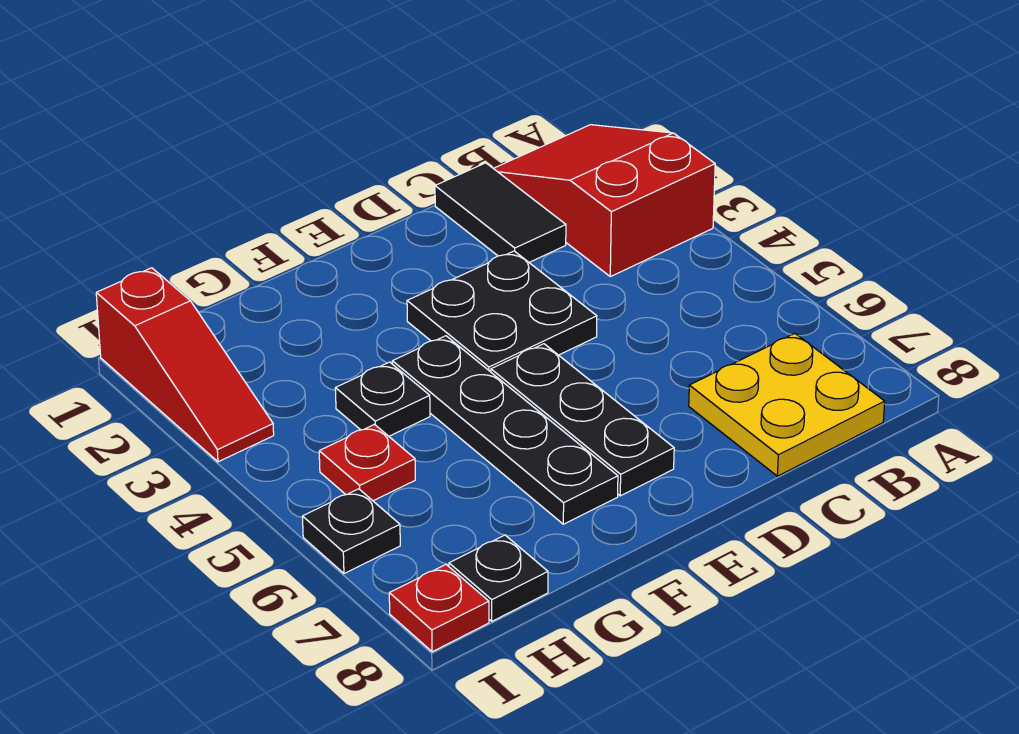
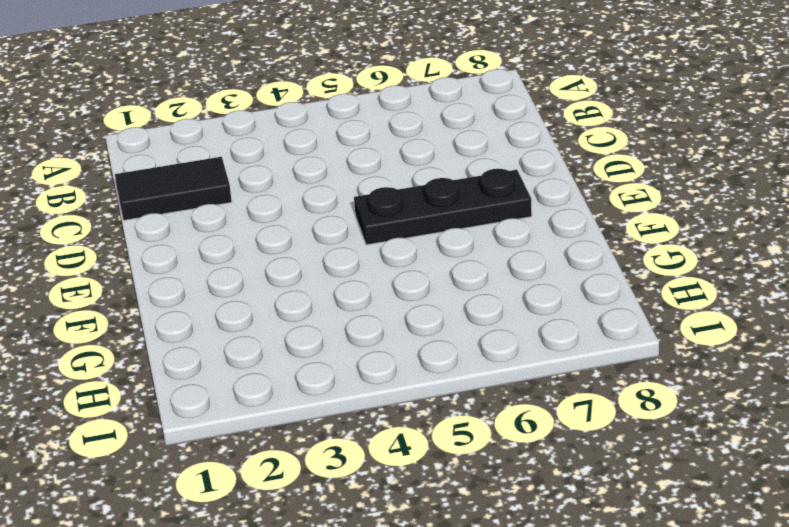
none -> red 2x3 slope [493,125,715,277]
none -> yellow 2x2 plate [689,334,885,476]
none -> black 2x2 plate [407,251,597,372]

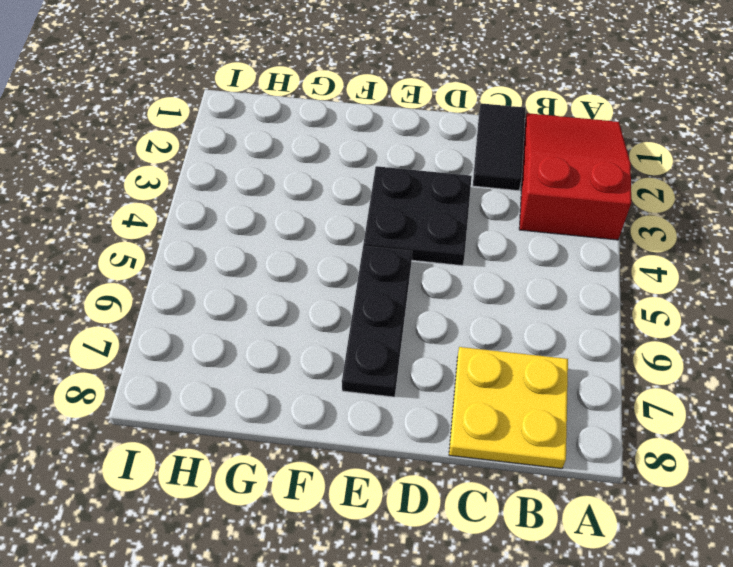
none -> black 1x4 plate [392,336,618,524]
none -> black 1x1 plate [335,362,430,436]
none -> red 1x1 plate [319,424,415,501]

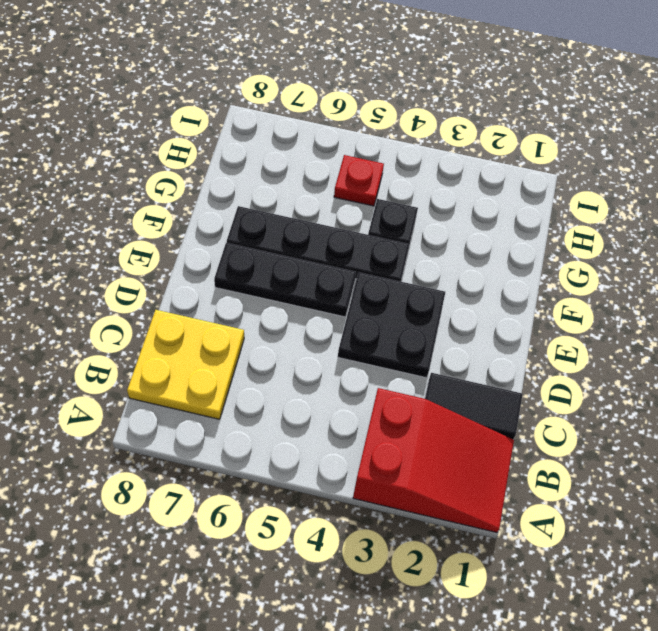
none -> black 1x1 plate [449,535,548,621]
none -> red 1x3 slope [96,268,274,462]
none -> black 1x1 plate [302,489,400,574]

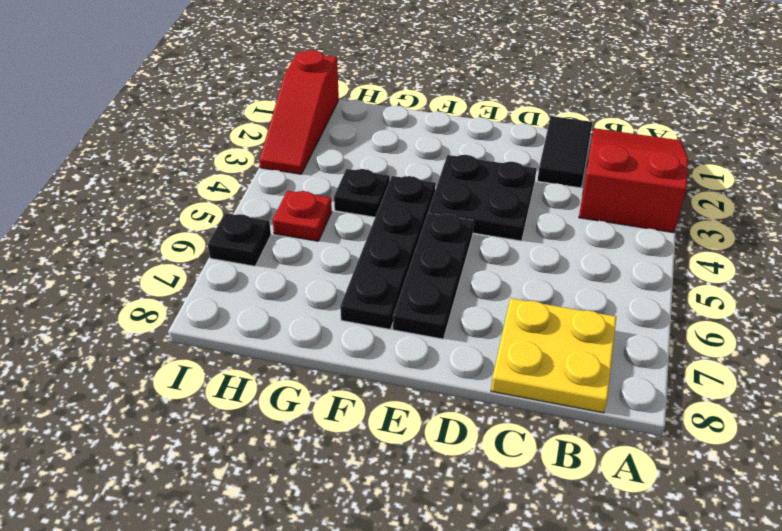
none -> black 1x1 plate [449,535,548,621]
none -> red 1x1 plate [389,565,489,652]

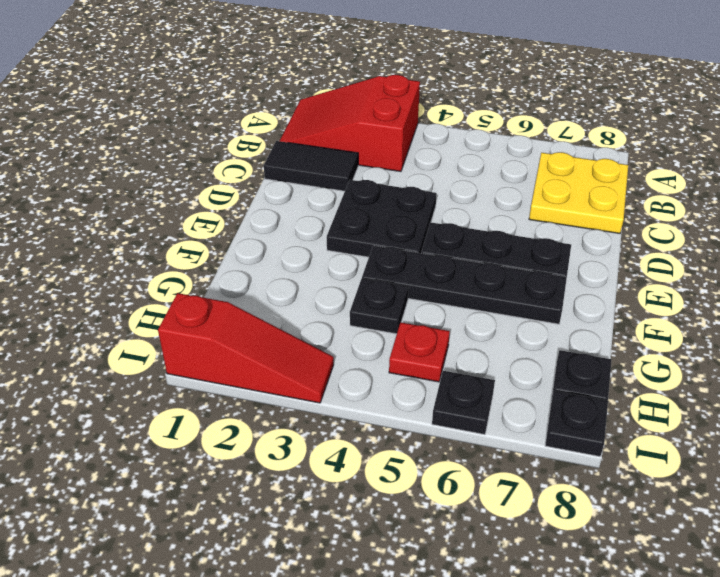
black 1x1 plate [545,391,608,457] -> red 1x1 plate [389,565,489,652]

